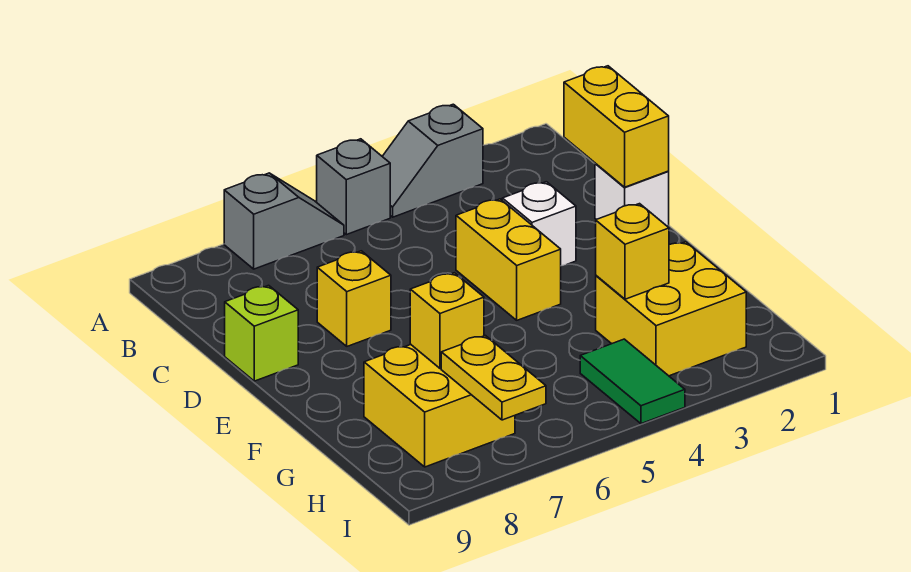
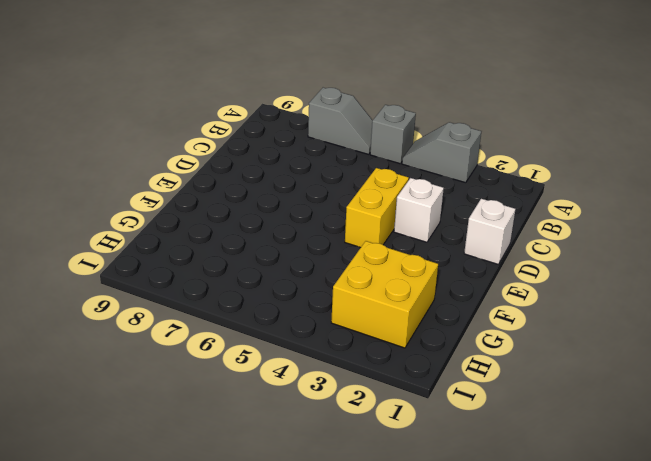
none -> yellow 1x1 brick [317,251,391,346]
none -> lime 1x1 brick [225,285,298,381]
none -> yellow 2x2 brick [364,345,515,467]

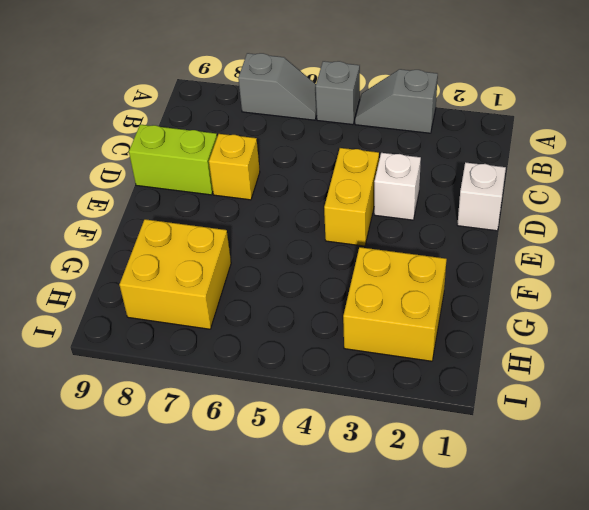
lime 1x2 brick [129,125,217,195] -> lime 1x1 brick [225,285,298,381]
none -> green 1x2 tile [580,339,685,424]
none -> yellow 1x2 brick [564,66,669,187]
none -> yellow 1x1 brick [596,204,669,299]

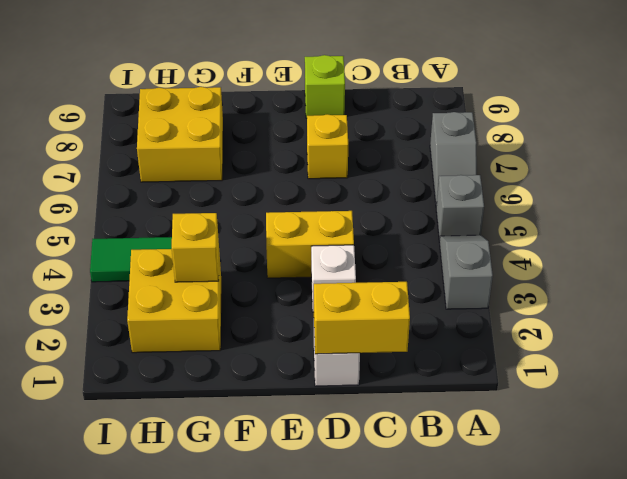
none -> yellow 1x1 brick [410,273,484,368]
none -> yellow 1x2 plate [441,336,546,420]

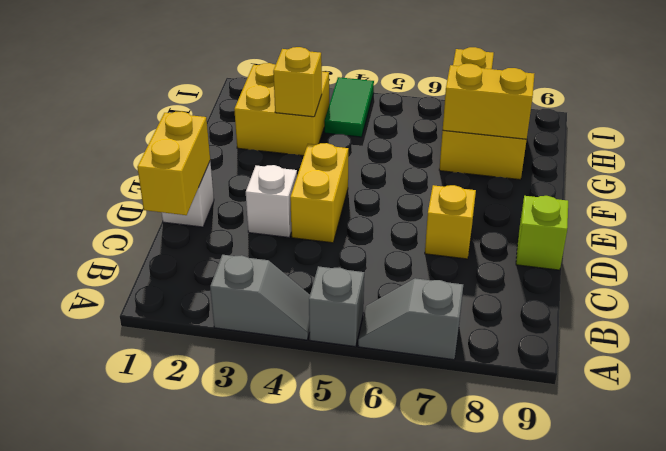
yellow 1x2 brick [443,64,534,139] -> yellow 1x1 brick [410,273,484,368]

